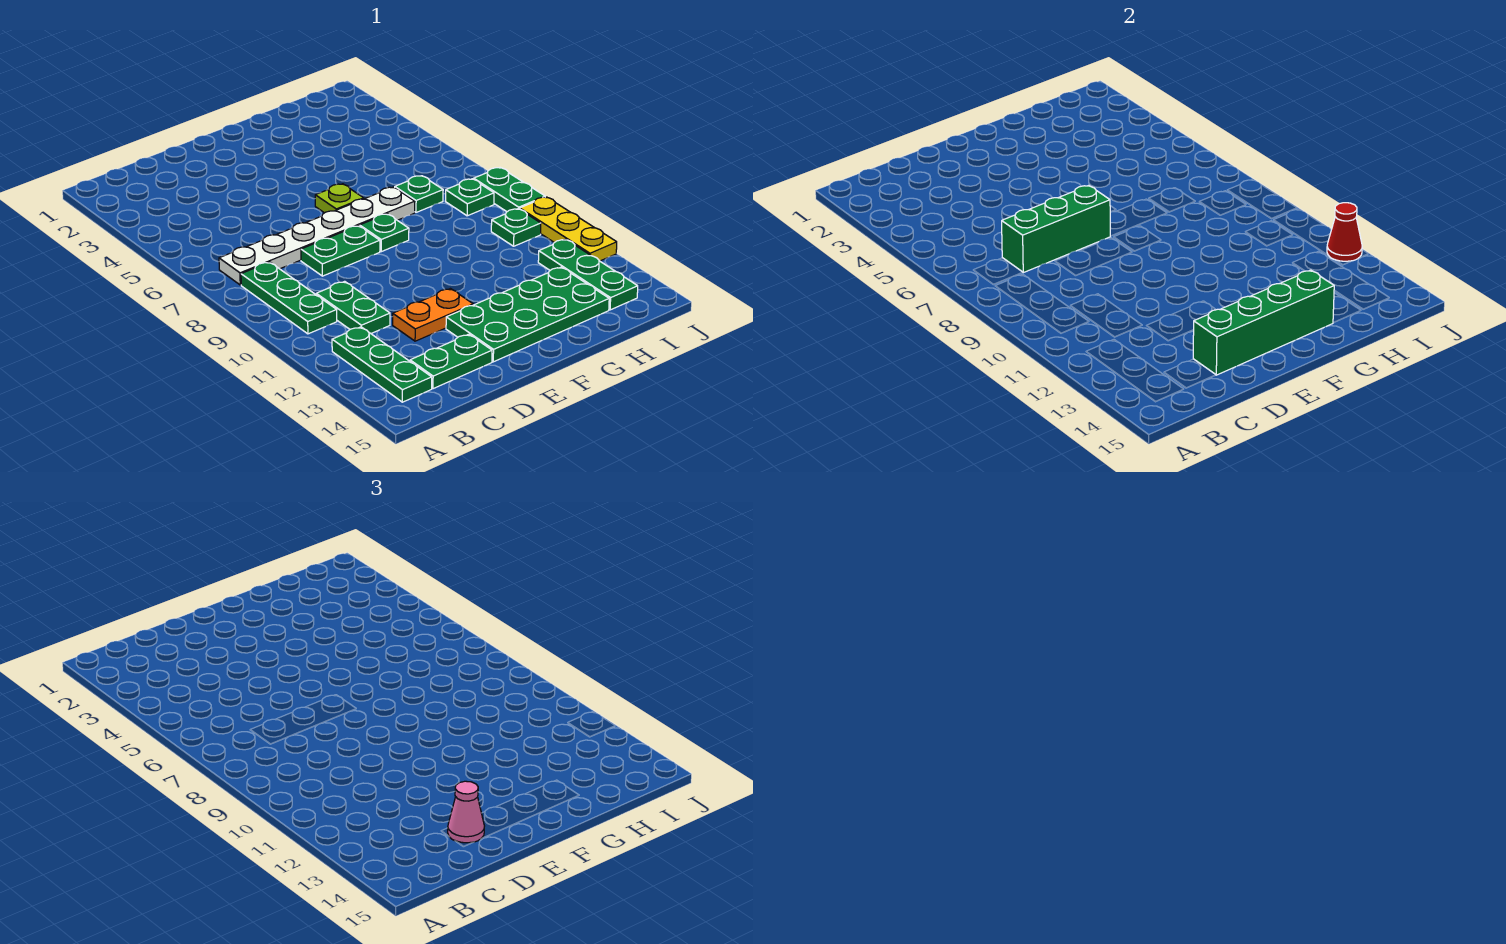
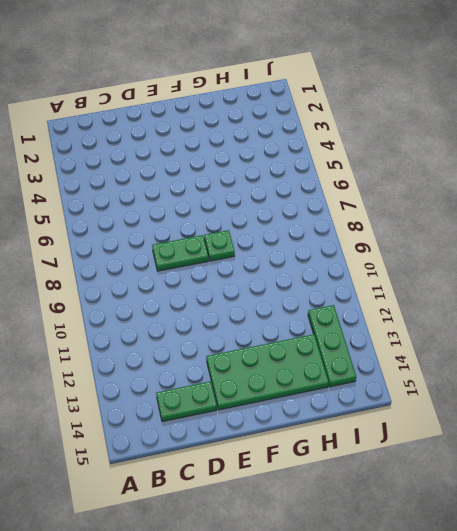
none -> white 1x6 plate [219,187,415,285]
none -> green 1x3 plate [241,262,337,334]
none -> green 1x3 plate [332,327,432,402]

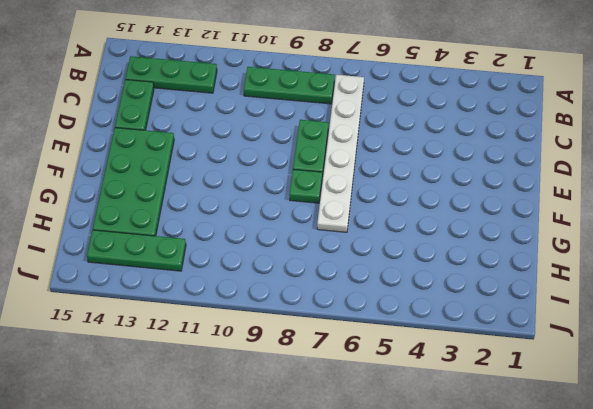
none -> green 1x2 plate [316,281,390,333]
none -> orange 1x2 plate [393,289,473,341]
none -> lime 1x1 plate [315,184,364,213]

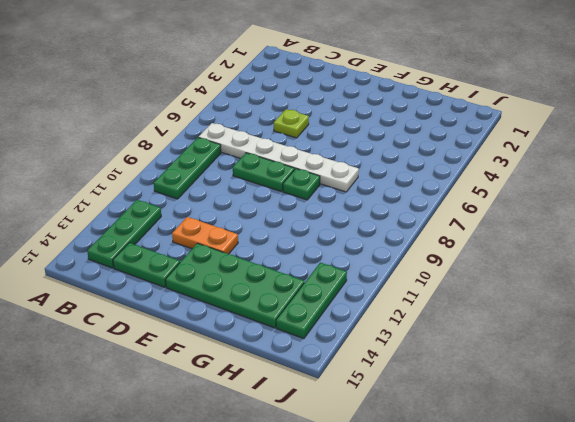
lime 1x1 plate [274,109,309,138] -> lime 1x1 plate moved to [315,184,364,213]
none -> green 1x2 plate [316,281,390,333]
none -> green 1x1 plate [395,176,443,212]
none -> green 1x1 plate [445,179,494,216]

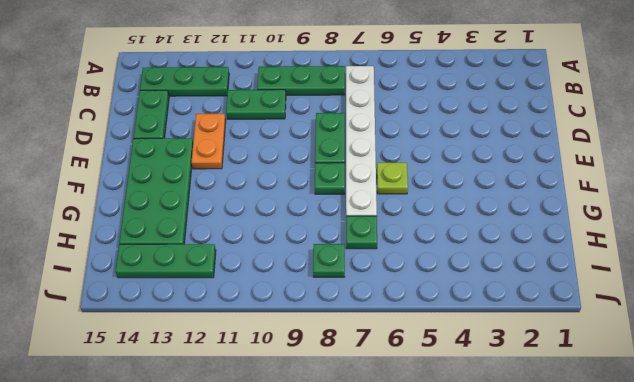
none -> green 1x1 plate [491,209,541,246]
none -> green 1x2 plate [474,168,545,212]
none -> yellow 1x3 plate [520,197,617,261]

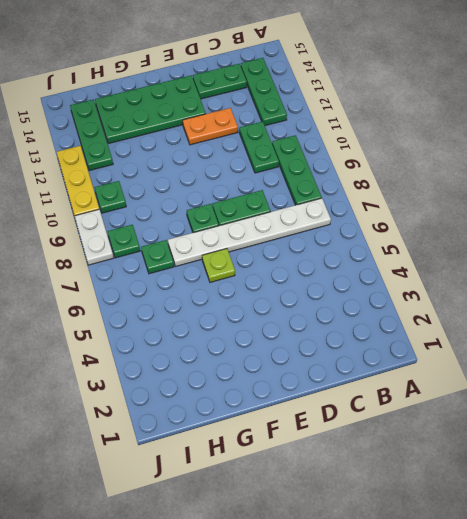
white 1x2 plate [75,209,114,265] -> green 1x2 plate [474,168,545,212]
none -> green 1x3 brick [1002,185,1110,273]
none -> green 1x4 brick [1193,270,1334,375]
none -> red 1x1 cone [1327,203,1362,261]

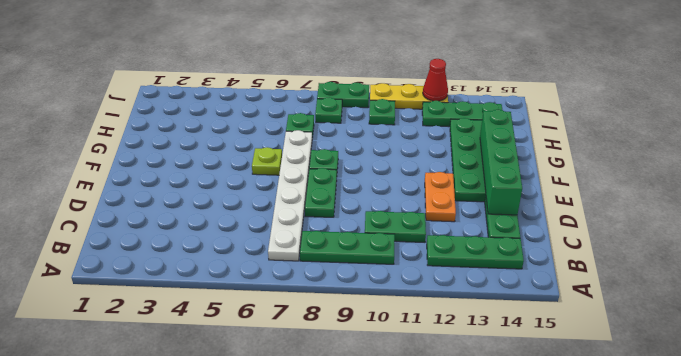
none -> green 1x3 brick [1002,185,1110,273]
none -> pink 1x1 cone [448,781,484,843]

